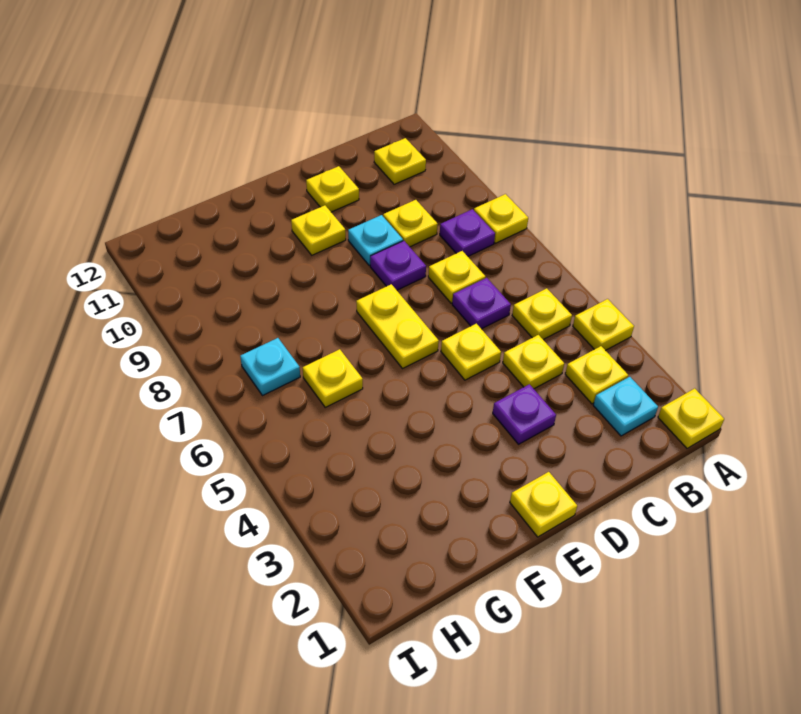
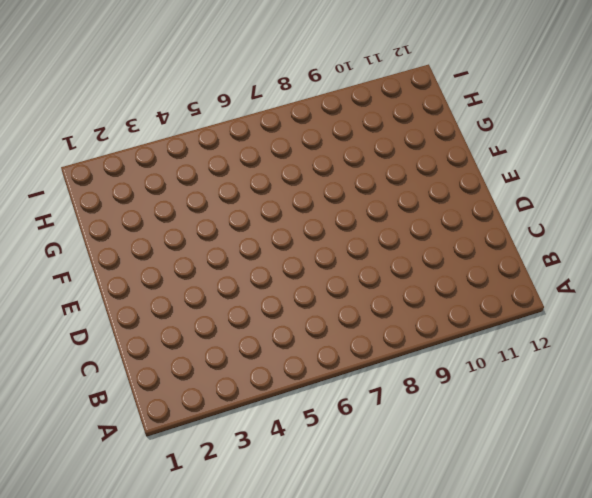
none -> yellow 1x1 plate [658,388,724,448]
none -> yellow 1x1 plate [573,299,634,351]
none -> yellow 1x1 plate [474,194,528,243]

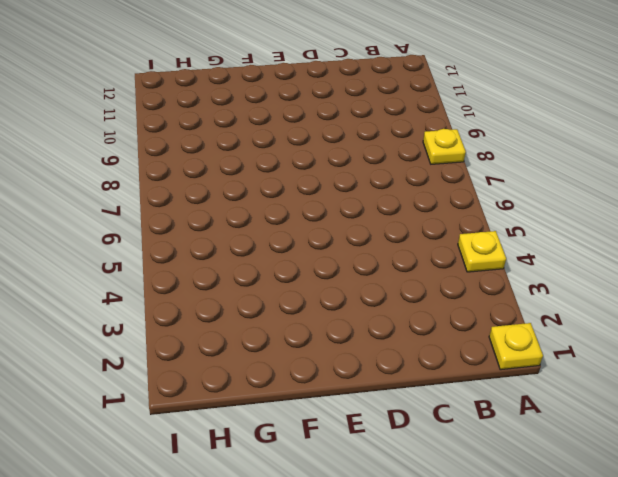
none -> cyan 1x1 plate [593,377,658,436]
none -> yellow 1x1 plate [565,346,628,404]
none -> yellow 1x1 plate [512,288,572,340]

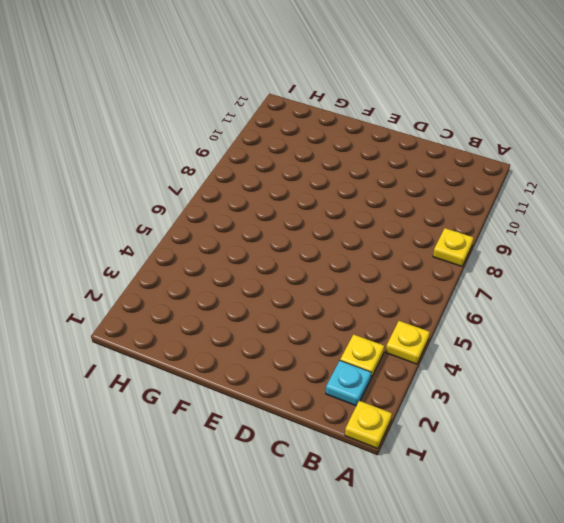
none -> yellow 1x1 plate [512,288,572,340]
none -> purple 1x1 plate [440,209,495,256]
none -> yellow 1x1 plate [374,138,426,184]

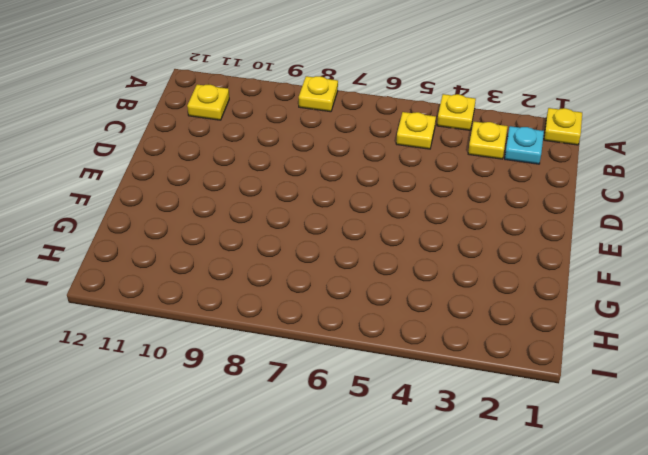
none -> purple 1x1 plate [440,209,495,256]
none -> yellow 1x1 plate [503,335,564,389]
none -> purple 1x1 plate [452,278,511,329]

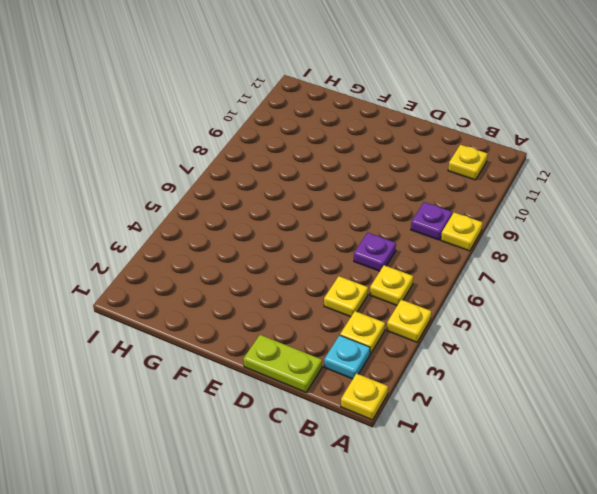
lime 1x2 plate [243,335,322,392] -> none
none -> yellow 1x1 plate [428,251,486,303]
none -> yellow 1x1 plate [383,200,438,247]
none -> purple 1x1 plate [493,384,556,444]

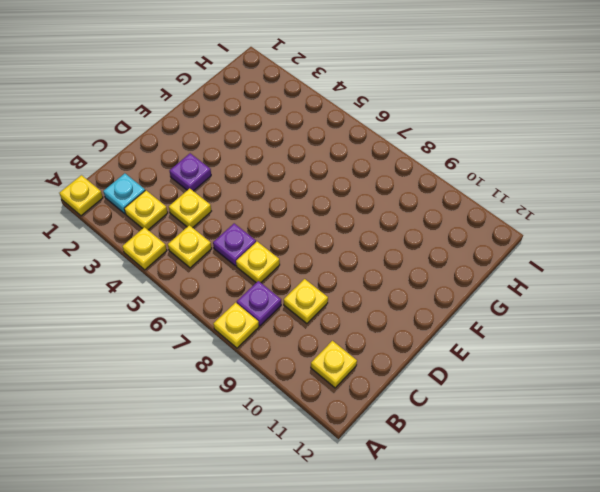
none -> yellow 1x1 plate [441,323,501,380]
none -> purple 1x1 plate [370,241,426,290]
none -> cyan 1x1 plate [348,215,403,266]

